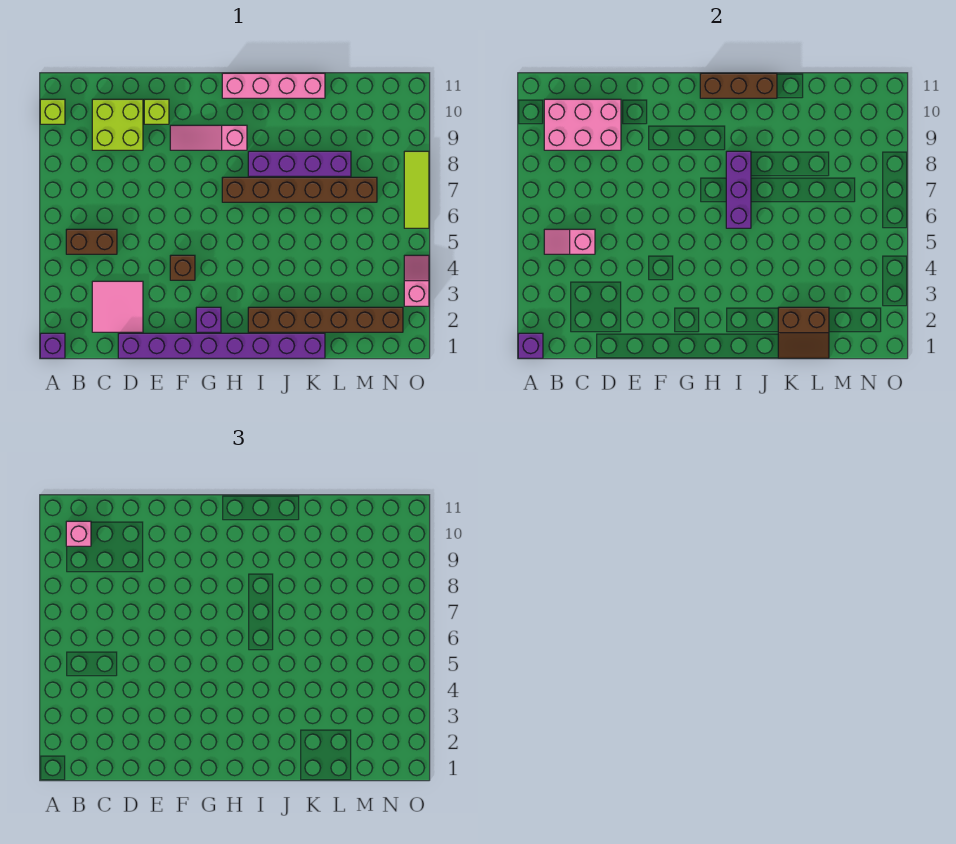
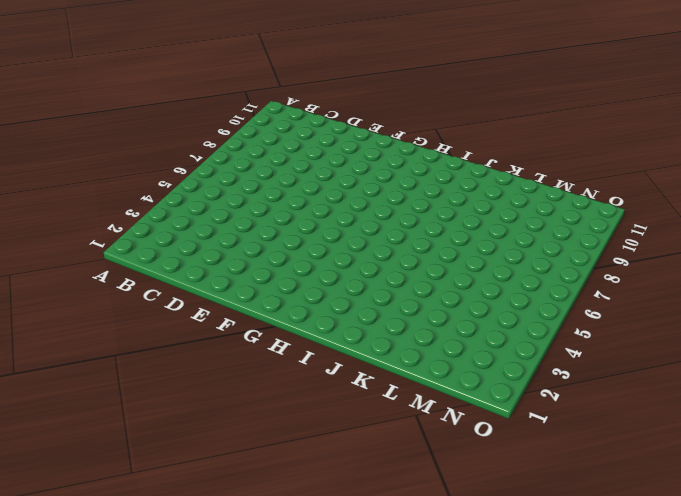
none -> purple 1x1 brick [40,333,65,358]
none -> lime 1x1 brick [40,99,65,124]
none -> brown 1x2 brick [66,229,117,254]

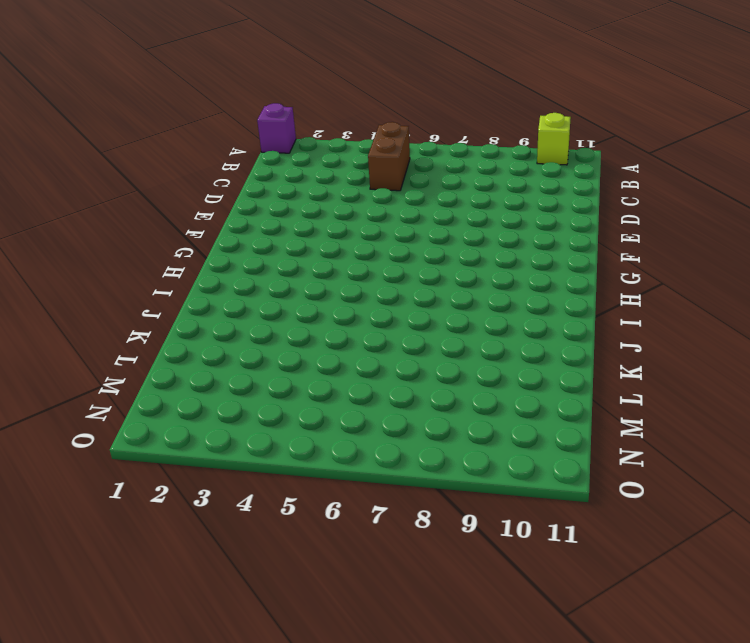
none -> pink 2x2 tile [92,281,143,332]
none -> lime 2x2 brick [92,99,143,150]
none -> purple 1x8 brick [118,333,325,358]

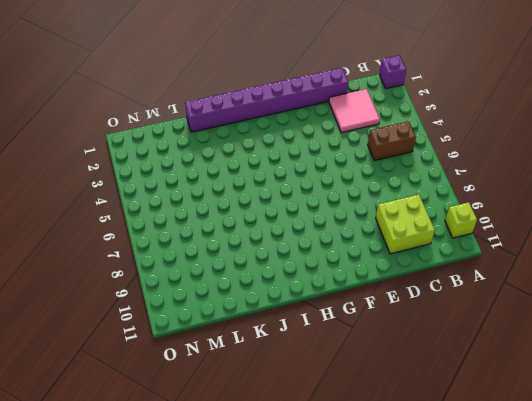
none -> lime 1x1 brick [144,99,169,124]
none -> brown 1x1 brick [170,255,195,280]
none -> pink 1x3 slope [170,125,247,150]

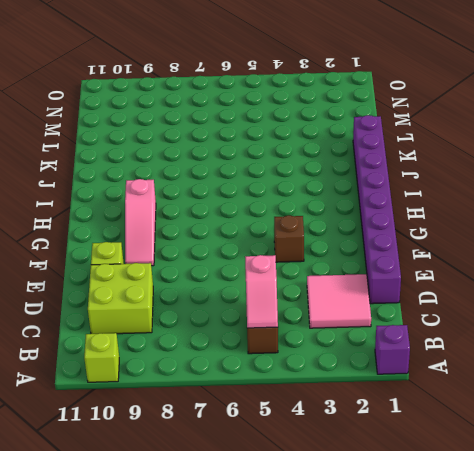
none -> purple 1x1 brick [196,307,221,332]
none -> brown 1x6 brick [222,177,377,202]
none -> pink 1x4 brick [222,73,325,98]

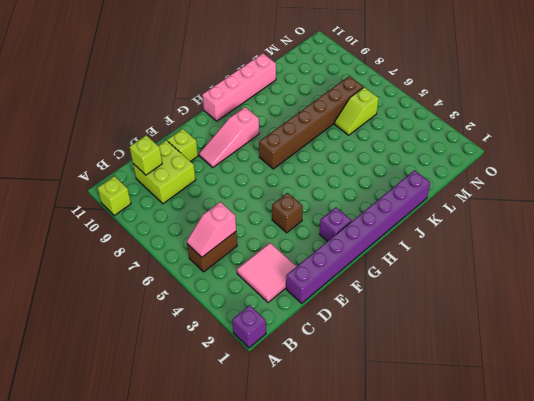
lime 1x1 brick [130,135,162,175] -> pink 2x3 brick [544,99,621,150]
lime 1x2 slope [334,87,379,135] -> none
none -> brown 1x6 brick [248,307,403,332]
none -> purple 1x4 brick [248,151,351,176]
none -> pink 1x2 slope [404,255,429,306]

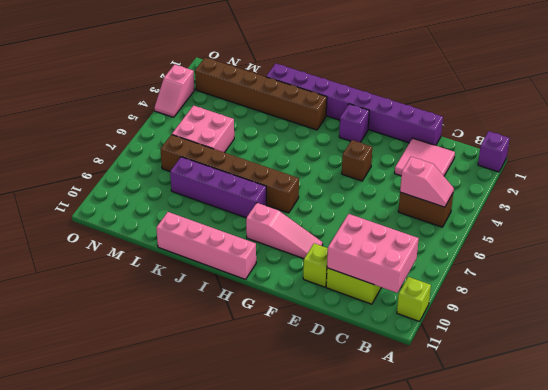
pink 2x2 brick [172,106,234,153] -> none
none -> lime 1x3 tile [404,151,429,228]
none -> purple 1x1 brick [518,333,543,358]
none -> brown 1x3 brick [700,73,777,98]

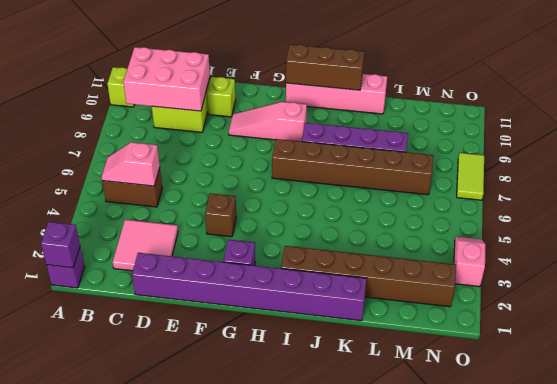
lime 1x2 tile [457,153,484,200] -> lime 1x3 tile [404,151,429,228]
none -> purple 1x3 brick [726,151,751,228]
none -> brown 2x2 slope [778,307,829,358]
none -> pink 1x1 brick [66,521,91,546]

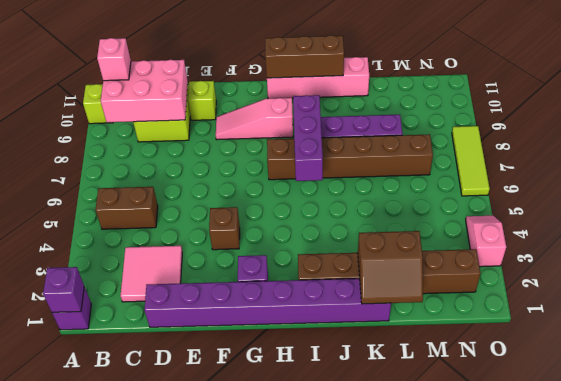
none -> pink 1x2 slope [544,229,595,254]

